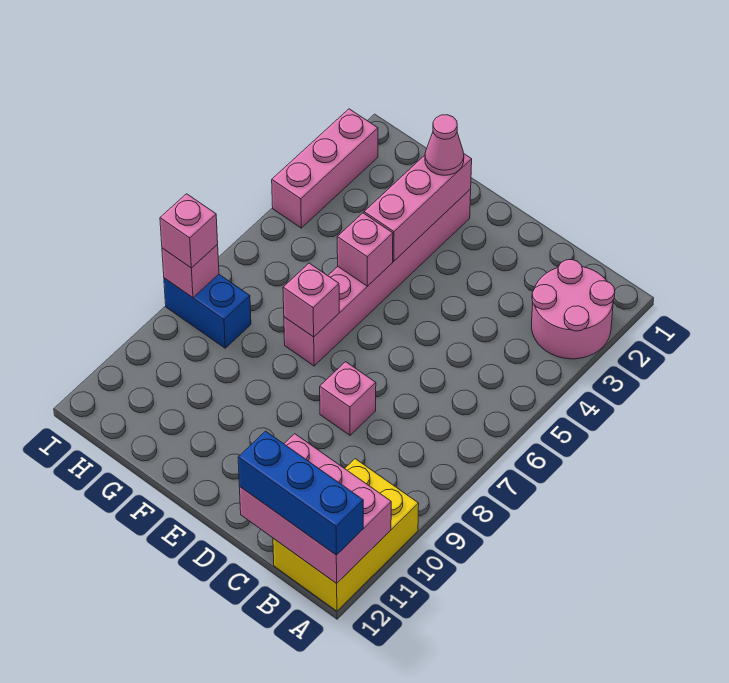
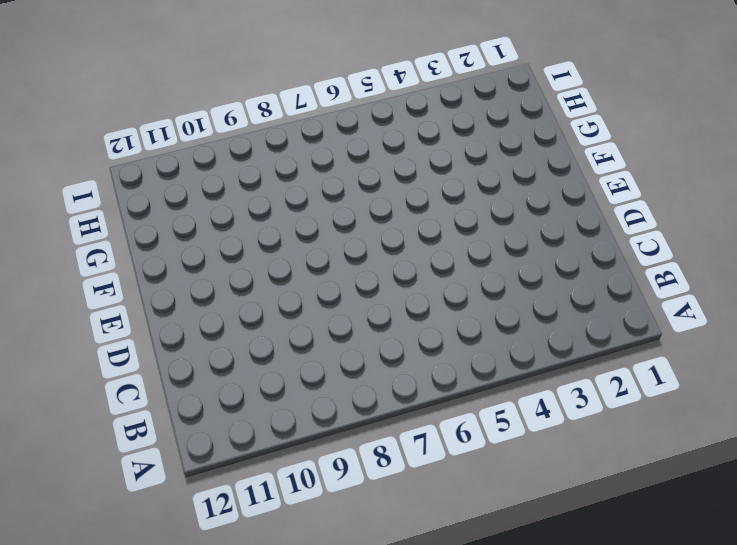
none -> pink 2x2 round brick [532,260,615,359]
none -> yellow 2x3 brick [273,459,419,611]
none -> pink 1x1 brick [320,362,376,435]

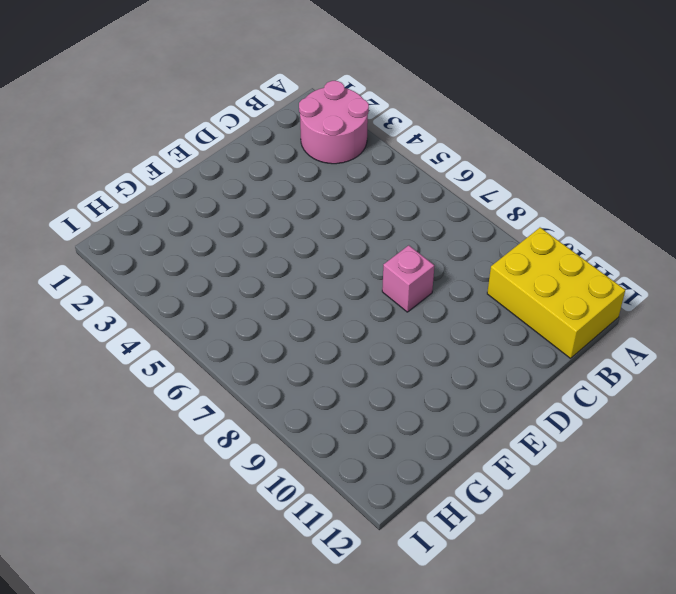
none -> pink 1x6 brick [284,189,471,366]
none -> blue 1x2 brick [164,274,251,348]
none -> pink 1x3 brick [272,109,378,228]

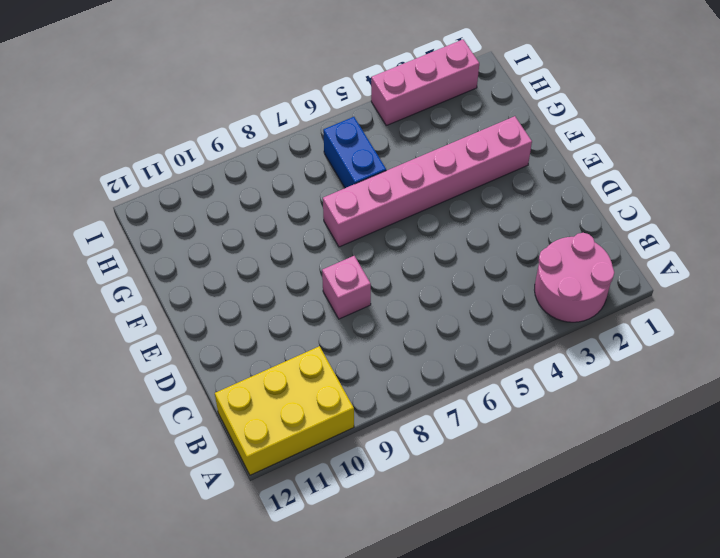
blue 1x2 brick [323,117,386,188] -> blue 1x2 brick moved to [164,274,251,348]
none -> pink 2x3 brick [240,434,391,583]
none -> pink 1x3 brick [364,154,472,261]
none -> pink 1x1 brick [337,213,393,286]

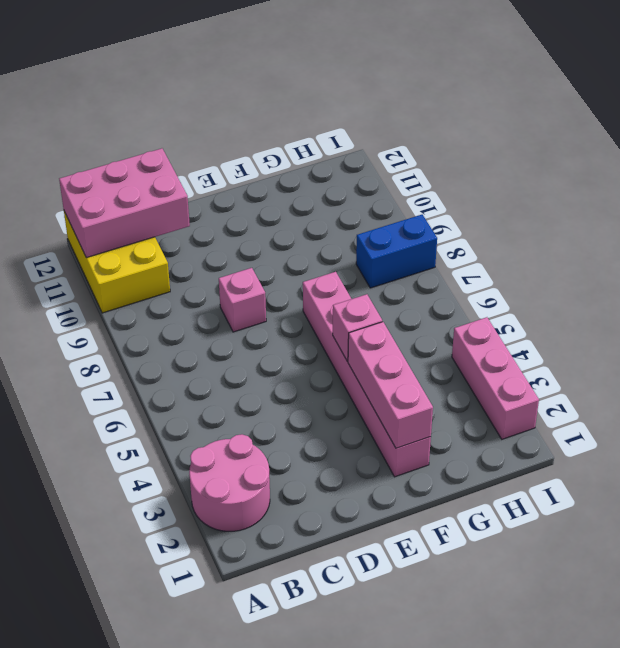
none -> pink 1x1 brick [283,263,339,337]
none -> pink 1x1 brick [162,245,219,298]
none -> blue 1x3 brick [238,431,363,555]

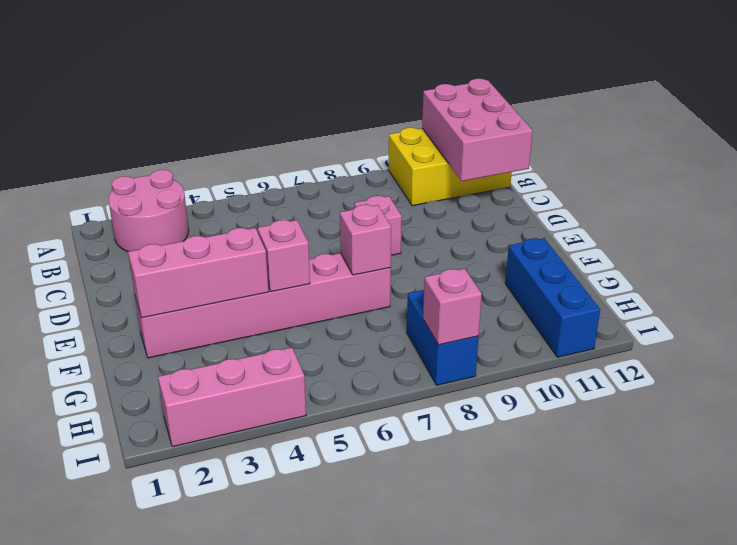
blue 1x3 brick [505,238,600,357] -> blue 1x3 brick moved to [238,431,363,555]
none -> pink 1x1 cone [425,115,464,175]
none -> pink 1x1 brick [160,194,218,268]

